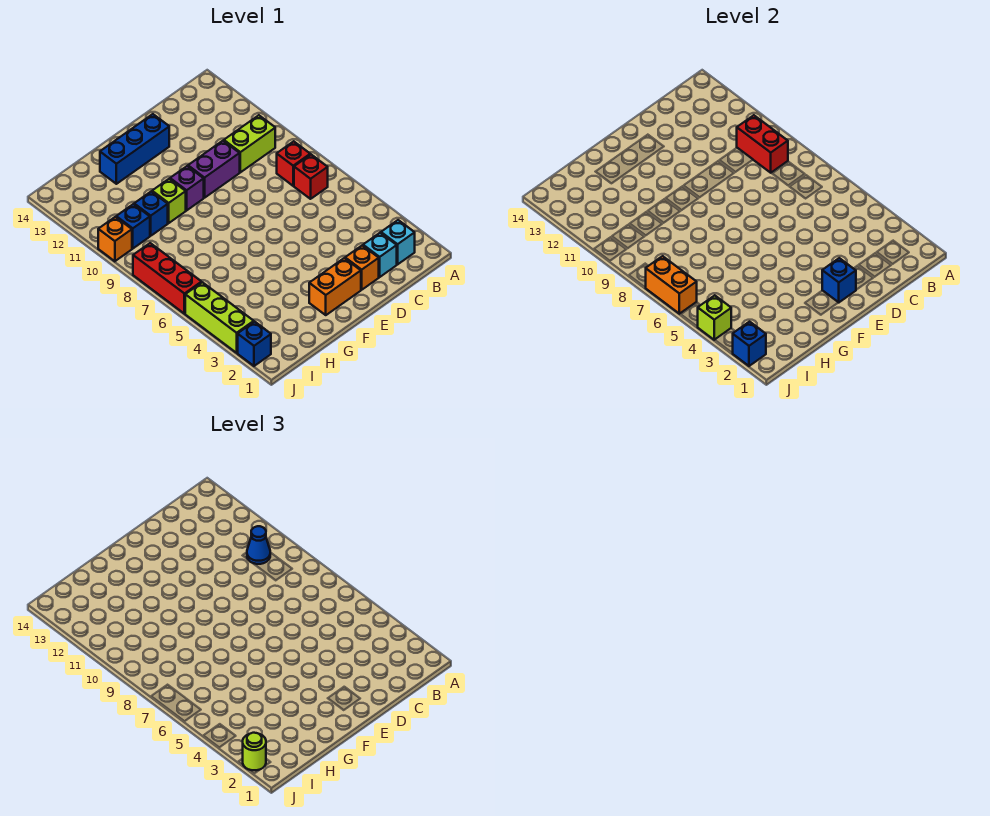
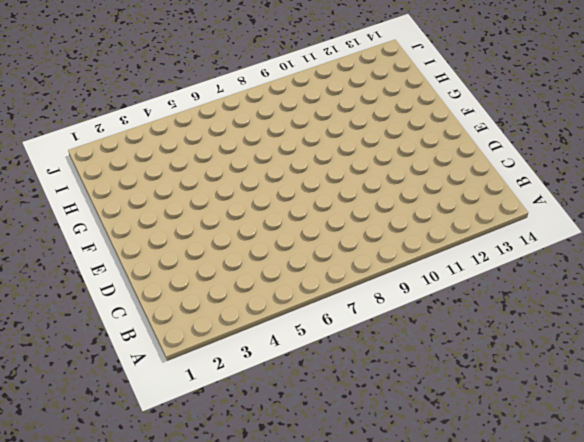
none -> cyan 1x1 brick [381,220,415,264]
none -> red 1x1 brick [294,155,328,199]
none -> red 1x1 brick [277,141,310,186]

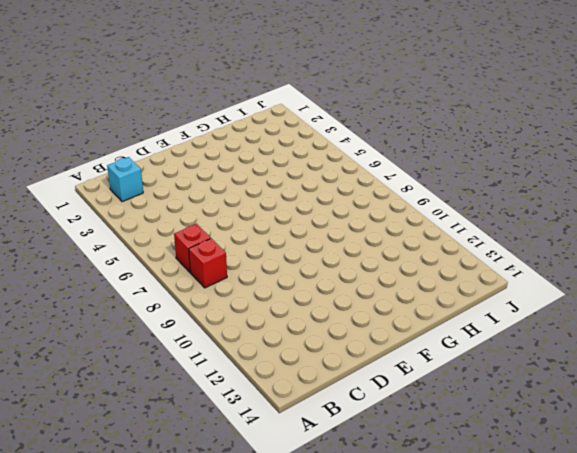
none -> lime 1x2 brick [224,115,275,172]
none -> cyan 1x1 brick [363,233,397,277]
none -> orange 1x1 brick [345,245,379,290]

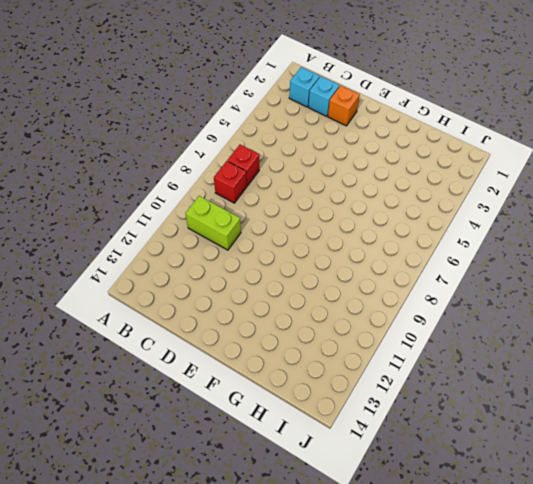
none -> purple 1x2 brick [188,141,240,198]
none -> orange 1x2 brick [309,258,361,315]
none -> blue 1x3 brick [100,114,169,184]

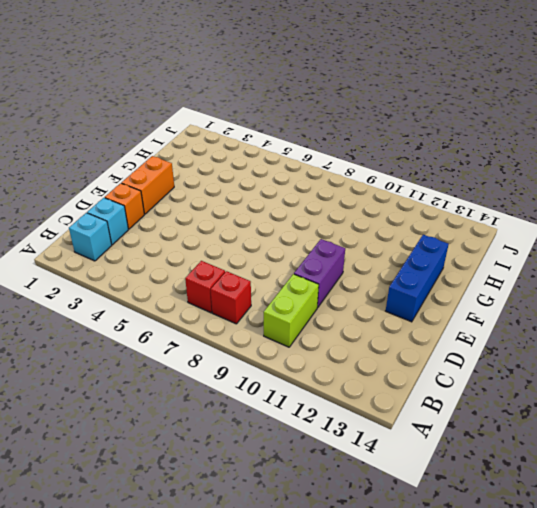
none -> purple 1x1 brick [170,166,204,210]
none -> lime 1x1 brick [152,179,186,223]
none -> blue 1x1 brick [134,191,168,236]

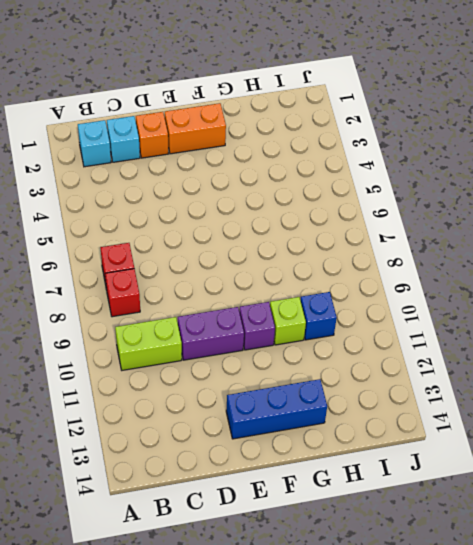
none -> blue 1x1 brick [116,204,150,248]
none -> blue 1x1 brick [238,322,271,366]
none -> lime 1x3 brick [185,282,254,353]

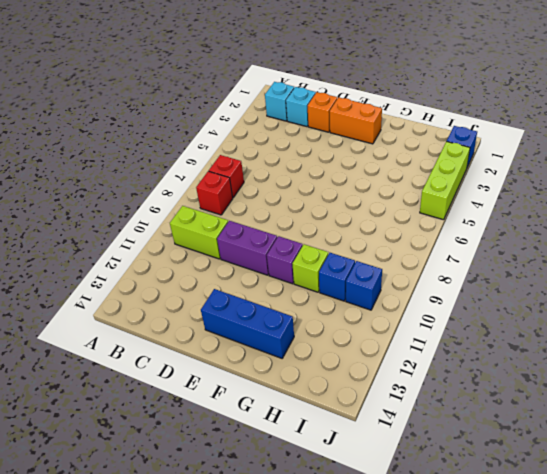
none -> red 1x3 brick [133,243,202,314]
none -> orange 1x1 brick [98,217,132,261]
none -> red 1x2 brick [737,115,788,173]

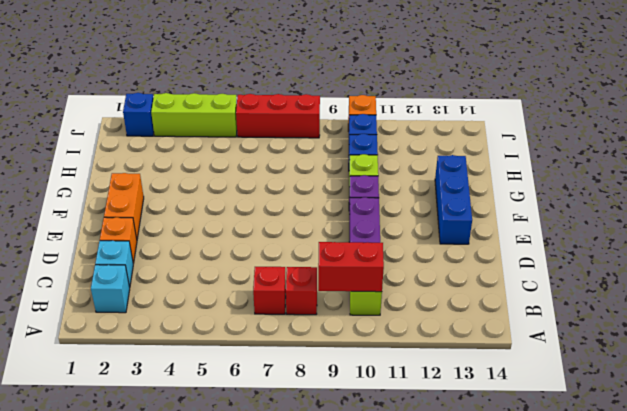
none -> blue 1x1 brick [822,258,856,303]
none -> blue 1x1 brick [733,322,766,366]
none -> lime 1x1 brick [698,295,731,340]

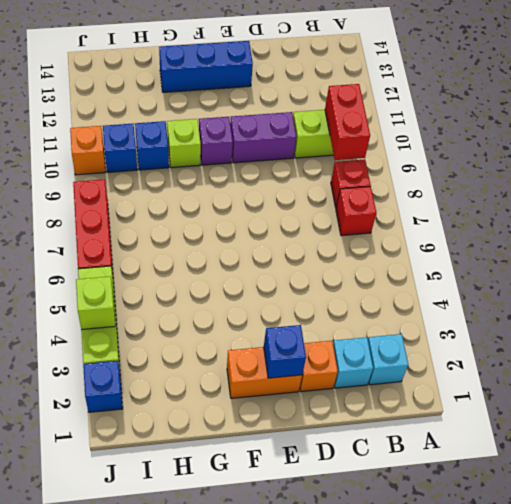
none -> blue 1x1 brick [733,322,766,366]
none -> orange 1x2 brick [646,256,697,314]
none -> blue 1x1 cone [247,526,270,564]

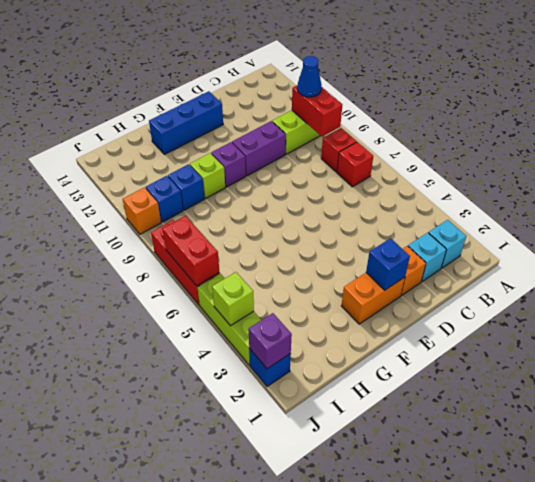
purple 1x1 brick [249,313,292,369] -> blue 1x1 brick [733,322,766,366]
red 1x2 brick [162,216,219,286] -> orange 1x2 brick [646,256,697,314]
none -> lime 1x1 round brick [243,733,266,770]

